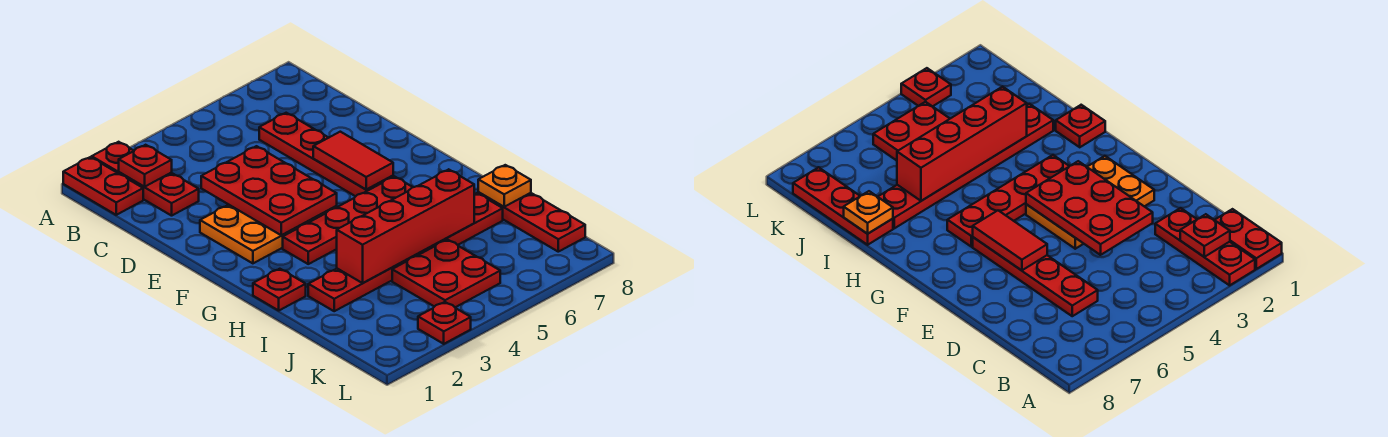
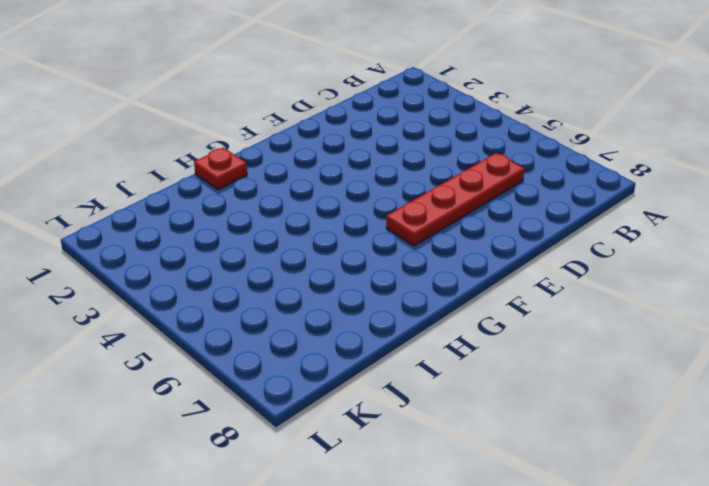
none -> red 1x2 plate [63,157,143,215]
none -> red 1x3 plate [92,142,199,216]
none -> orange 2x3 plate [200,205,337,263]

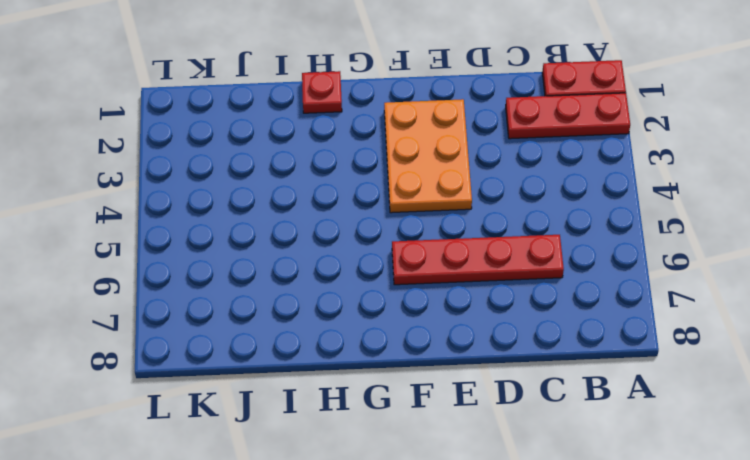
none -> red 1x4 plate [283,177,413,264]
none -> red 1x6 plate [308,193,503,311]
none -> red 1x3 plate [478,193,585,252]

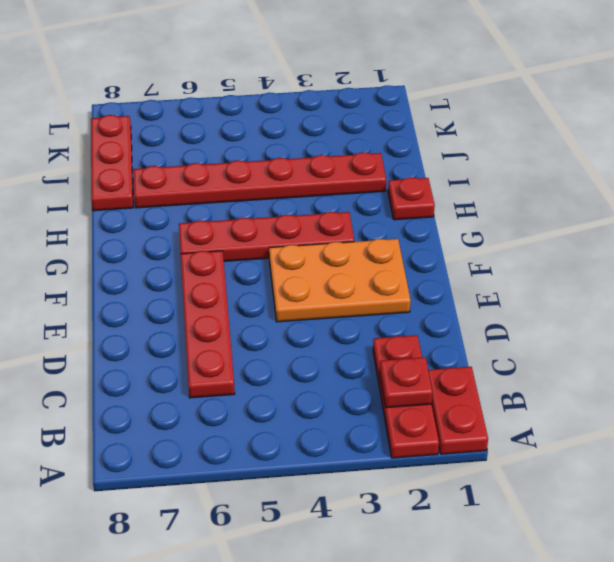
none -> red 2x2 plate [392,240,500,307]
none -> red 1x1 plate [418,302,471,344]
none -> red 2x3 plate [201,146,337,235]

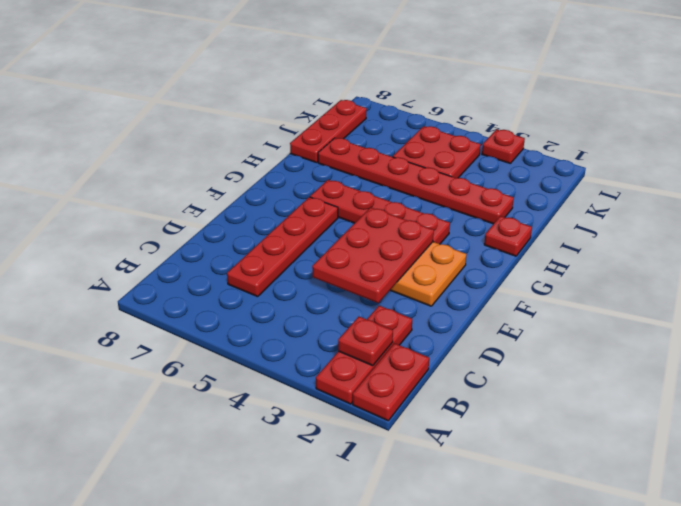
none -> red 1x2 tile [313,132,393,190]
none -> red 1x4 brick [337,169,475,283]
none -> orange 1x1 plate [478,165,531,207]

